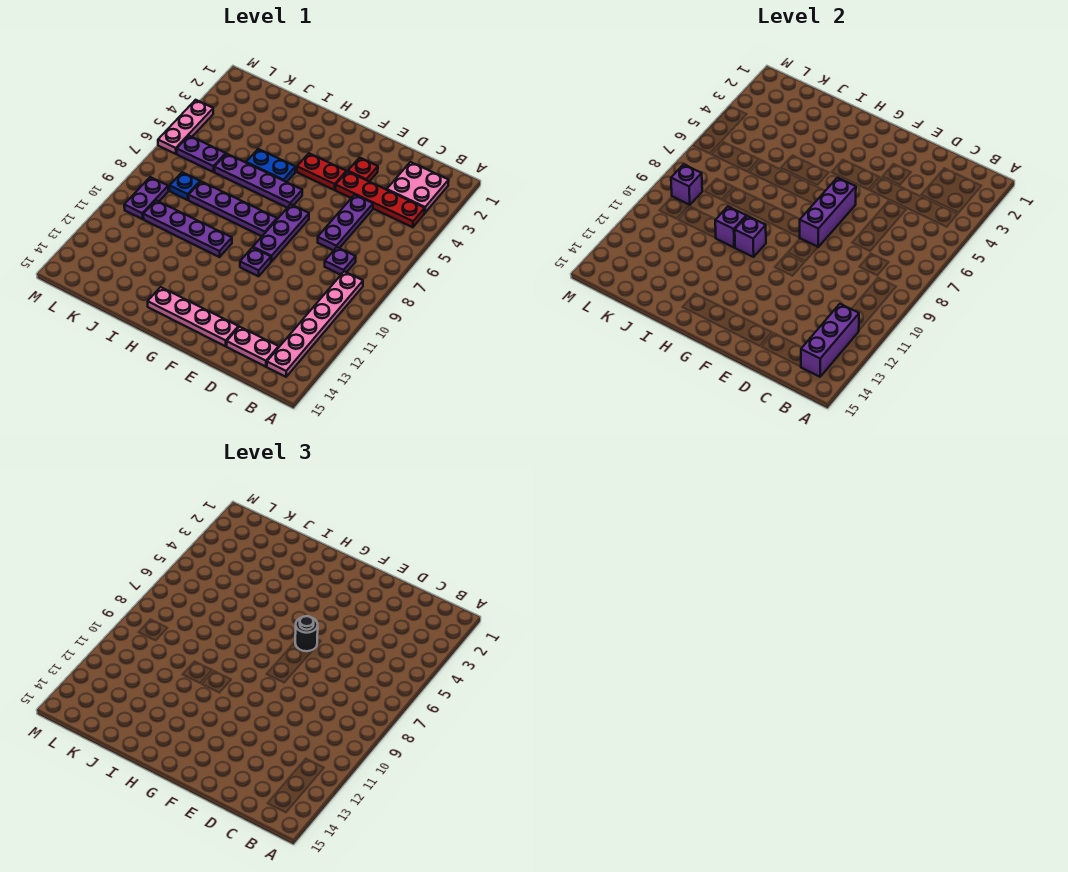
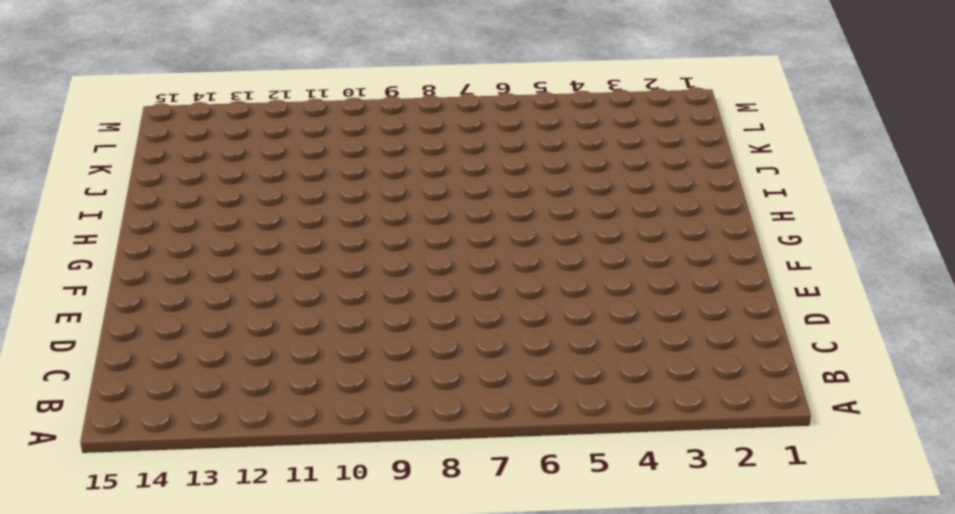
none -> pink 2x2 plate [387,162,449,213]
none -> red 1x4 plate [335,171,425,227]
none -> pink 1x6 plate [267,271,363,377]

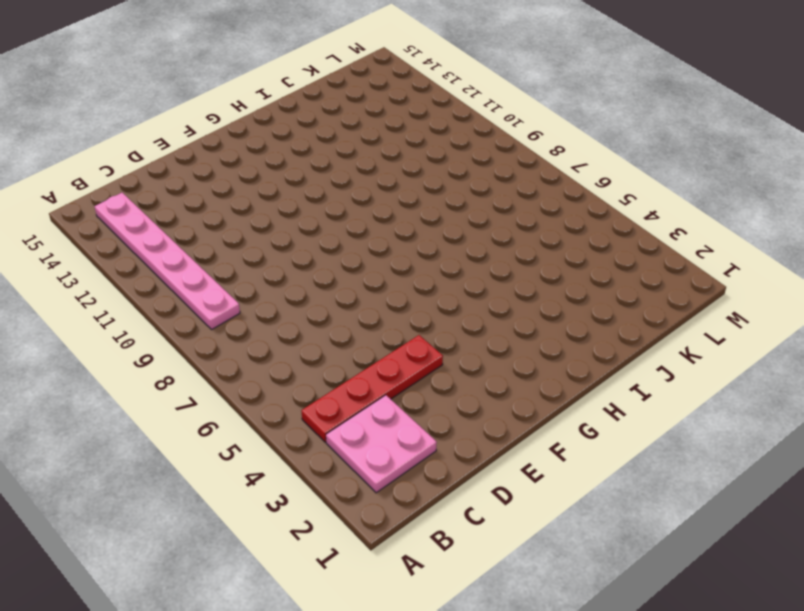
none -> purple 1x1 plate [325,247,356,275]
none -> pink 1x2 plate [227,327,279,367]
none -> purple 1x3 plate [318,195,373,251]

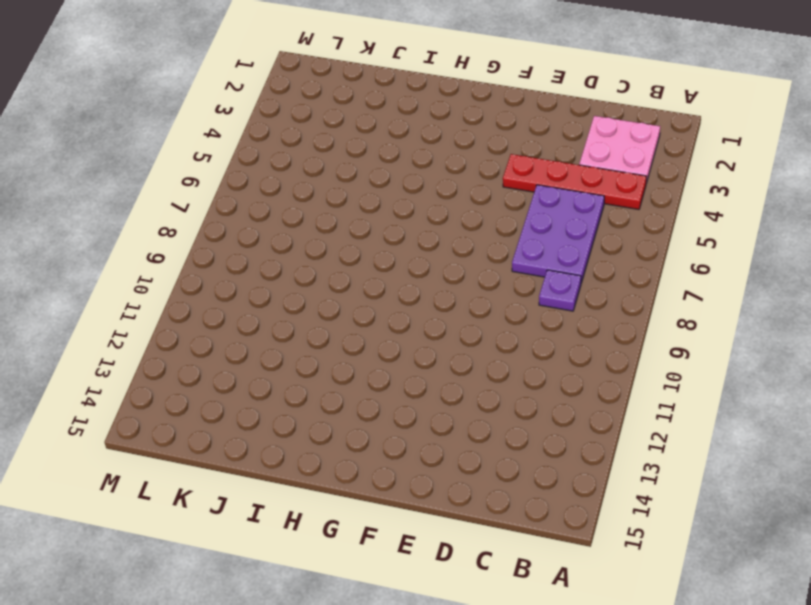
purple 2x3 plate [512,185,604,283] -> purple 1x3 plate [318,195,373,251]
none -> pink 1x6 plate [267,271,363,377]
none -> pink 1x2 plate [227,327,279,367]
none -> red 1x1 plate [348,158,378,182]

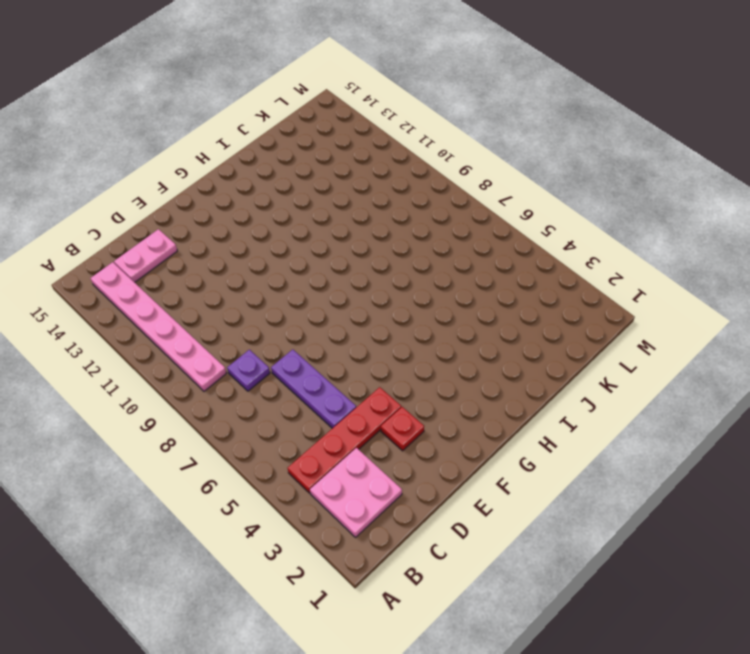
none -> pink 1x4 plate [148,287,238,346]
none -> red 1x2 plate [297,153,346,190]
none -> purple 1x3 plate [253,204,309,262]

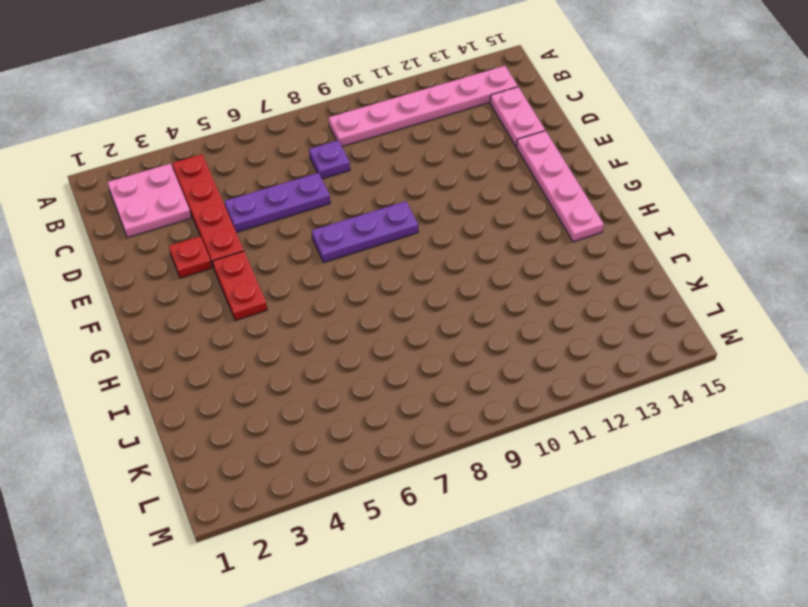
none -> purple 1x1 plate [240,248,271,276]
none -> purple 1x4 plate [214,154,302,208]
none -> purple 1x4 plate [189,182,277,236]

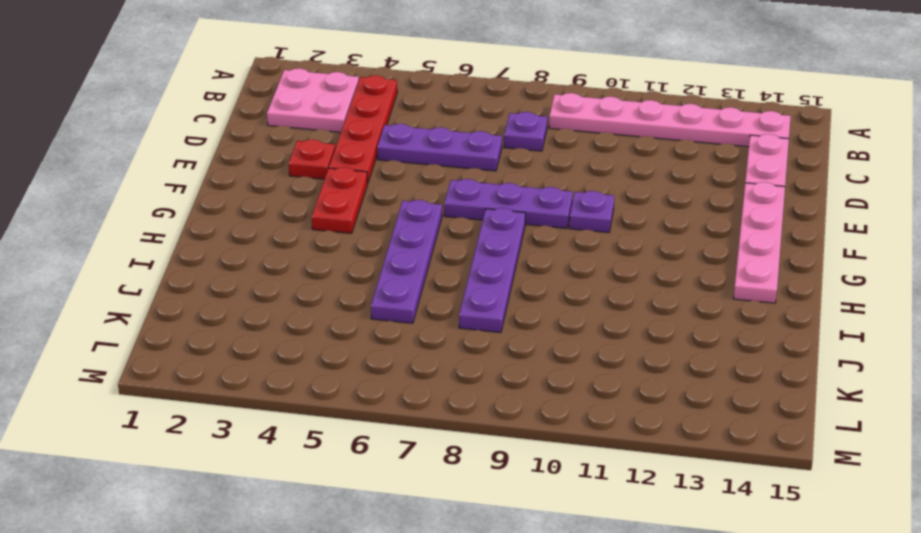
none -> blue 1x2 plate [246,149,295,182]
none -> purple 1x4 plate [143,200,232,257]
none -> purple 1x2 plate [177,136,226,172]

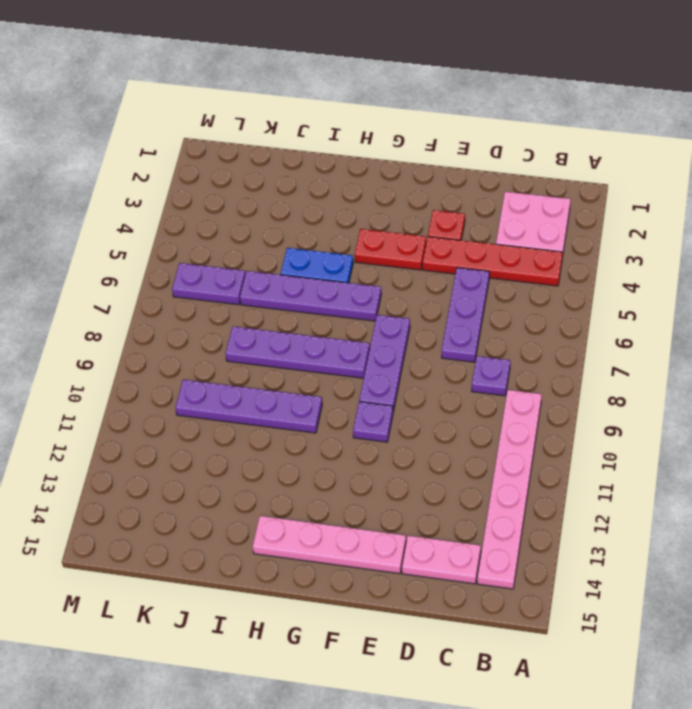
none -> blue 1x1 plate [170,172,200,200]
none -> purple 1x2 plate [124,177,168,219]
none -> pink 1x3 plate [158,100,213,154]

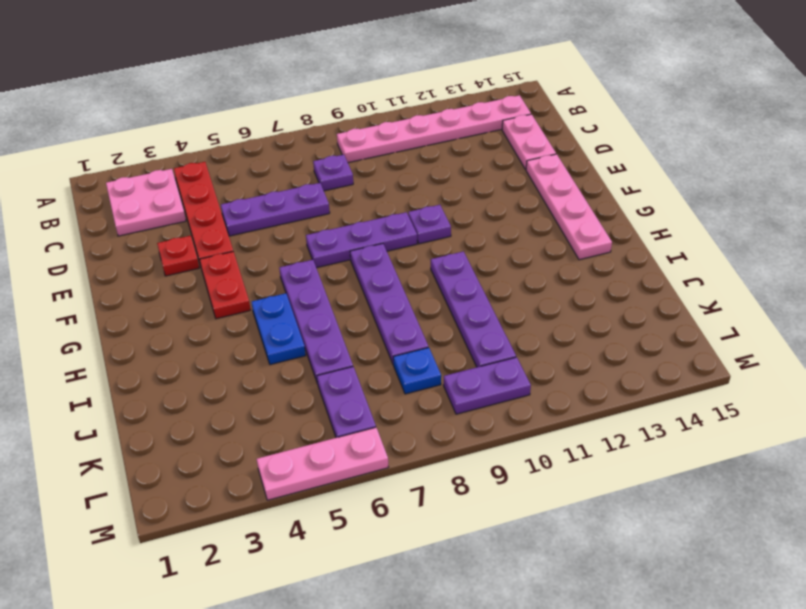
none -> purple 1x3 brick [801,304,859,377]
none -> purple 1x3 brick [799,178,856,247]
none -> purple 1x1 brick [735,216,766,257]

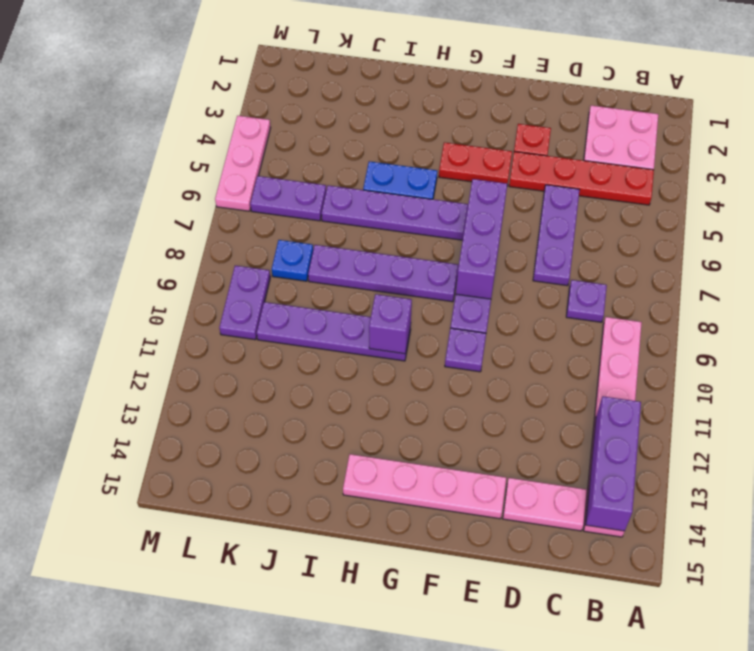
none -> purple 1x1 brick [715,207,746,247]
none -> purple 1x1 brick [671,164,702,205]
none -> black 1x1 round brick [295,616,318,651]

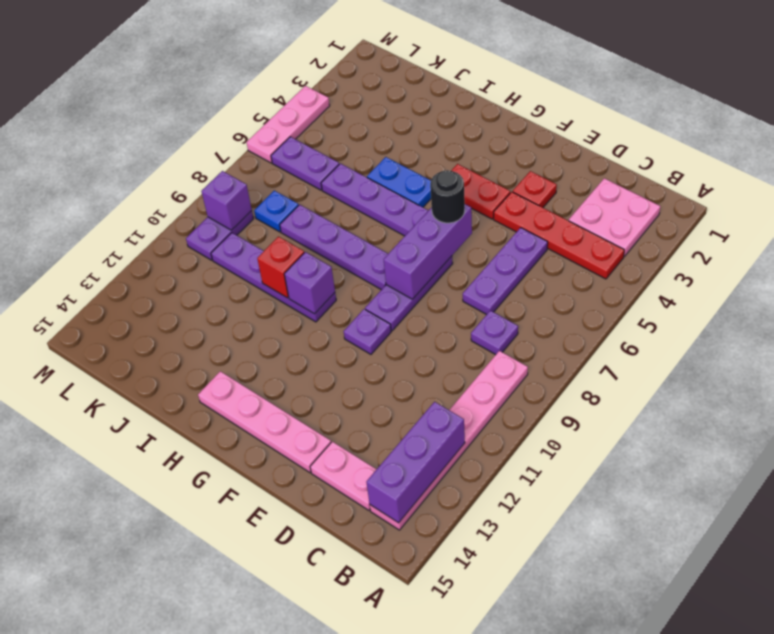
red 1x1 brick [257,237,304,298] -> purple 1x1 brick [715,207,746,247]

